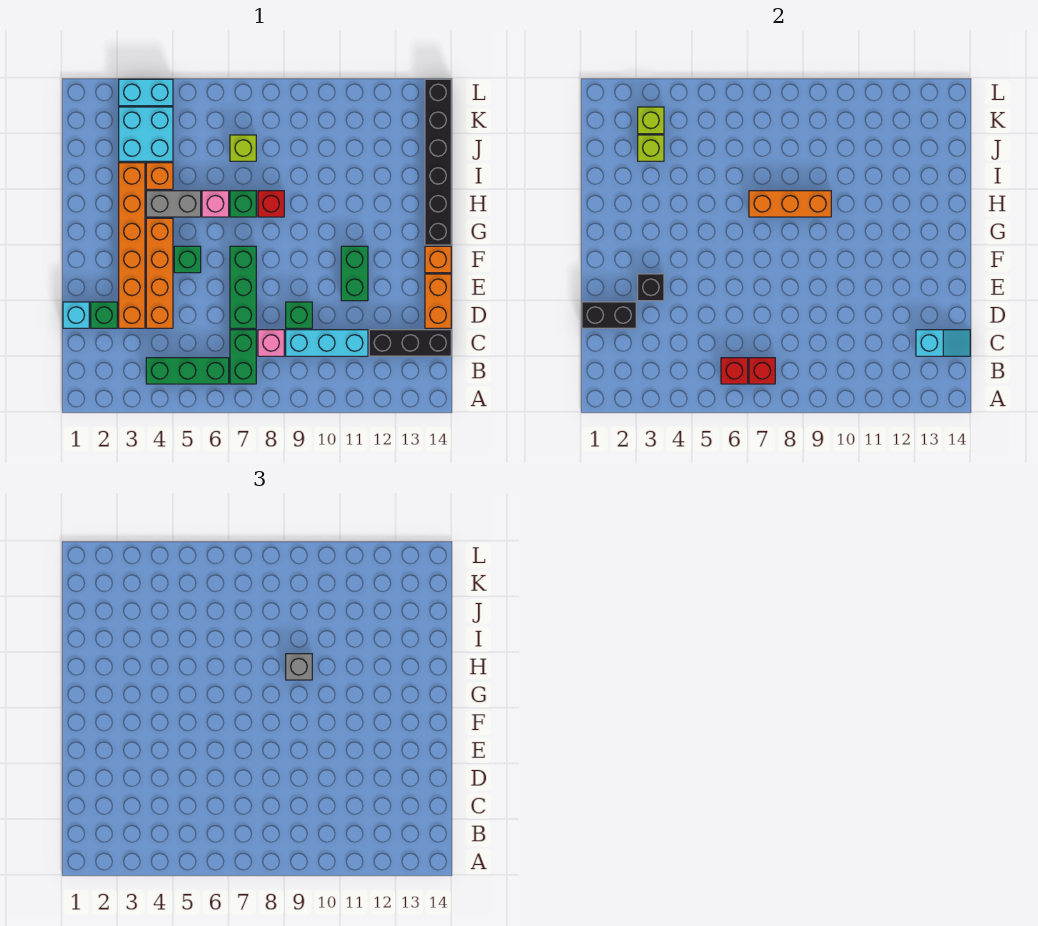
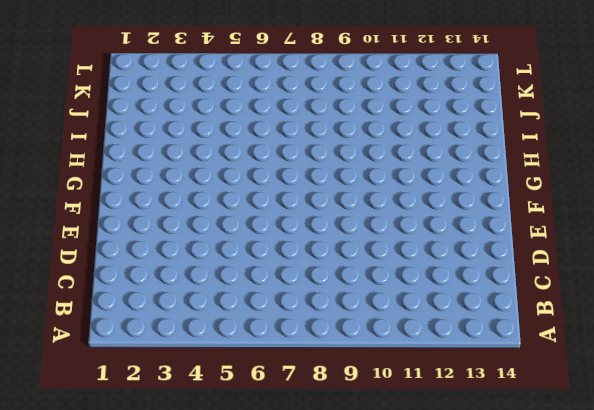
none -> green 1x3 brick [146,358,229,384]
none -> green 1x2 brick [230,330,256,384]
none -> pink 1x1 brick [258,330,284,356]
none -> cyan 1x3 brick [286,330,368,356]

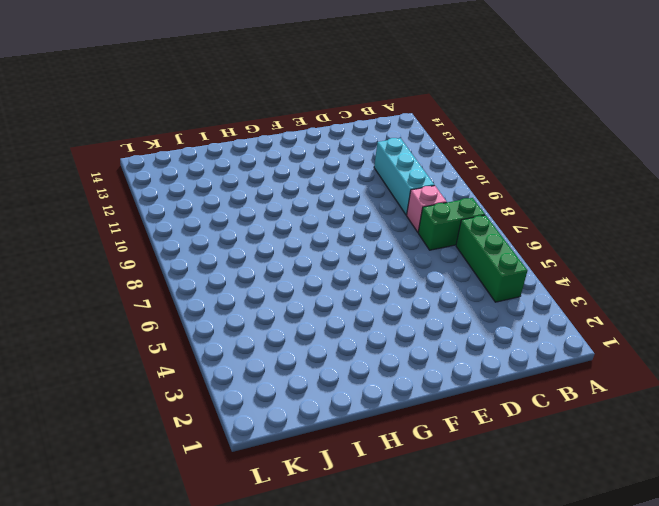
none -> black 1x3 brick [369,330,451,356]
none -> cyan 1x1 brick [63,302,89,328]
none -> green 1x1 brick [91,302,117,328]
none -> orange 1x6 brick [119,163,145,328]

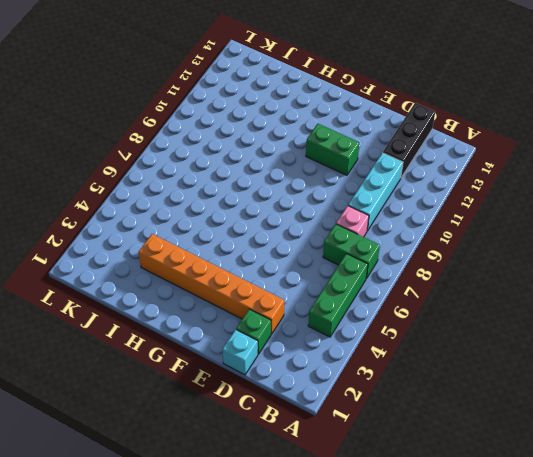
none -> orange 1x4 brick [146,218,173,328]
none -> green 1x3 brick [230,246,256,328]
none -> green 1x1 brick [286,302,312,328]
none -> orange 1x2 brick [425,274,451,328]

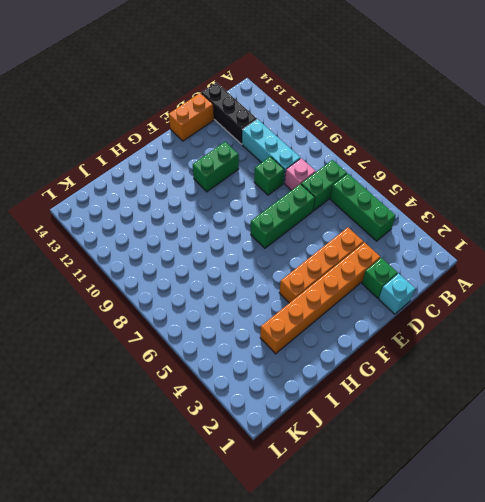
none -> green 1x1 brick [174,246,201,273]
none -> orange 1x1 brick [425,246,451,273]
none -> black 1x6 brick [425,79,451,245]
none -> grey 1x2 brick [146,191,201,217]

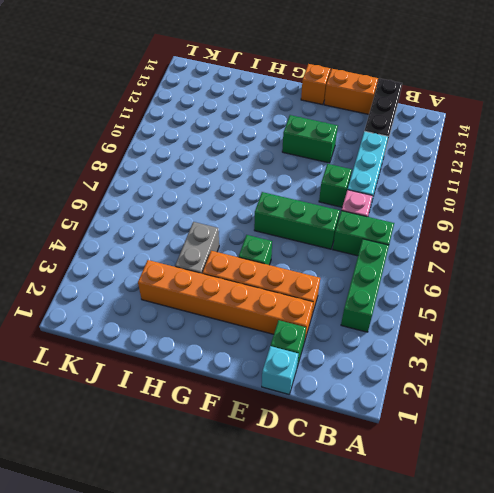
none -> black 1x6 brick [425,79,451,245]
none -> pink 1x1 brick [202,191,229,217]
none -> green 1x1 brick [230,191,256,217]
none -> red 1x1 brick [258,191,284,217]

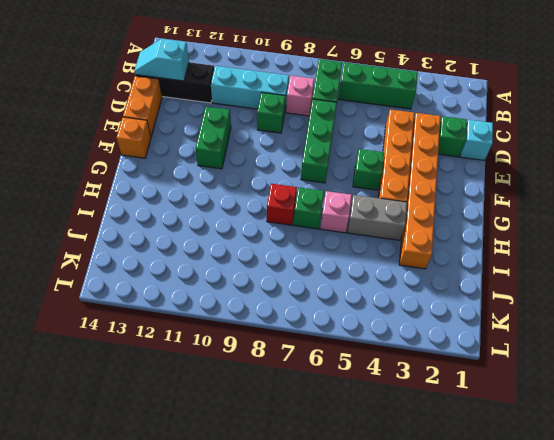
none -> black 1x6 brick [425,79,451,245]
none -> orange 1x1 brick [146,163,173,189]
none -> cyan 2x2 brick [119,107,173,161]
none -> lime 1x1 brick [230,135,256,161]

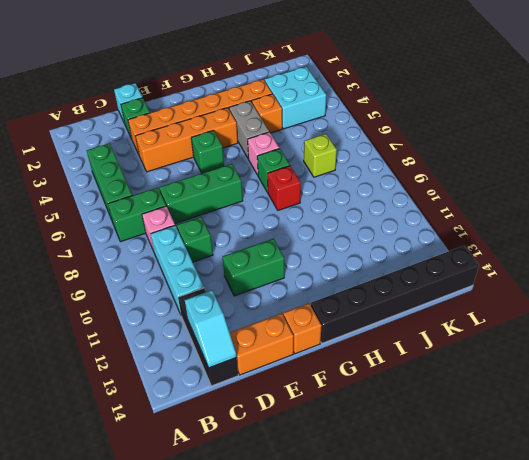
none -> cyan 1x2 brick [119,79,173,106]
none -> red 1x1 brick [721,358,748,384]
none -> red 1x1 brick [749,358,775,384]
none -> black 1x2 brick [582,302,636,328]

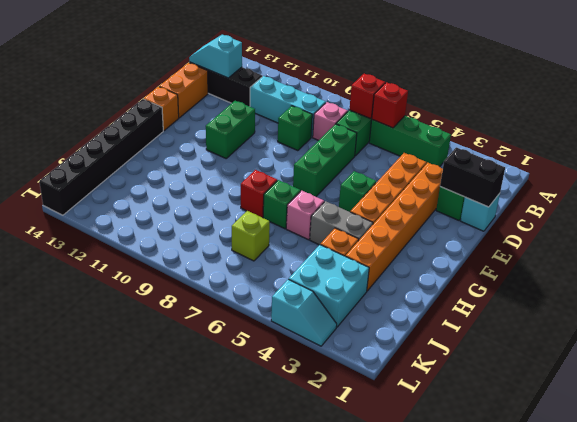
cyan 1x2 slope [271,279,337,346] -> cyan 1x2 brick [119,79,173,106]
none -> black 1x1 brick [638,274,664,301]
none -> orange 1x3 brick [749,191,831,217]
none -> lime 1x1 brick [638,135,664,161]
none -> lime 1x1 brick [638,107,664,134]

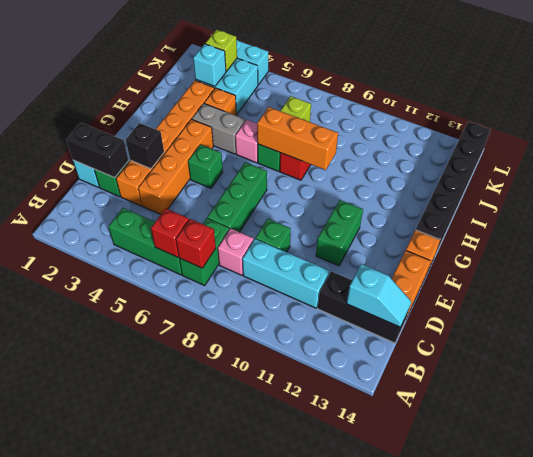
cyan 1x1 brick [193,44,226,86] -> lime 1x1 brick [638,135,664,161]
none -> grey 1x1 brick [286,654,312,680]

